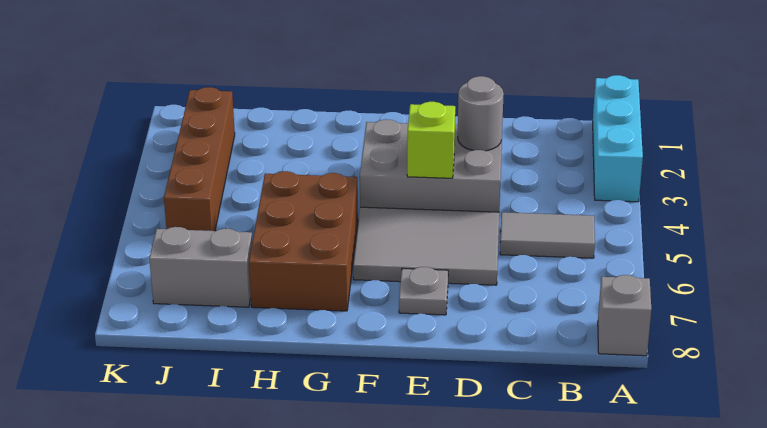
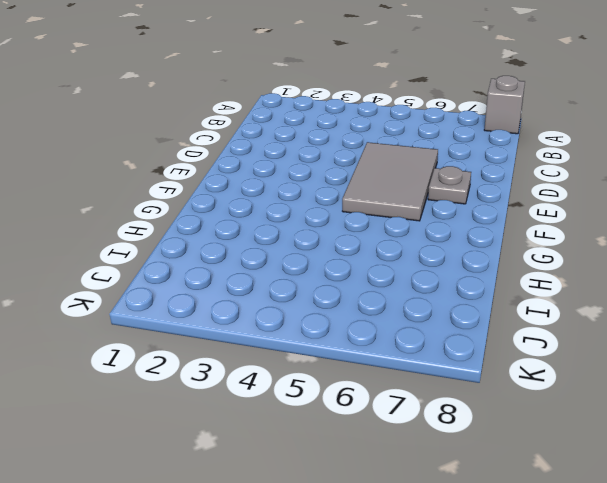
none -> cyan 1x3 brick [593,75,643,202]
none -> grey 1x2 tile [500,212,595,258]

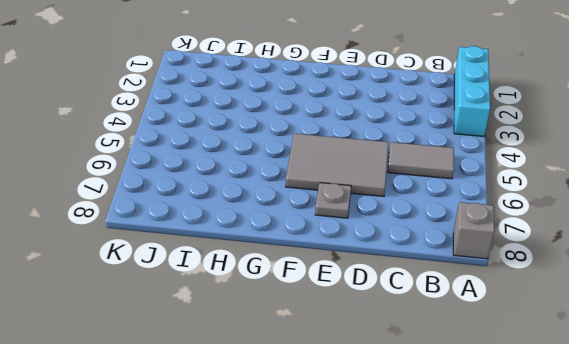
none -> grey 2x3 brick [360,119,502,212]
none -> brown 2x3 brick [249,171,358,311]

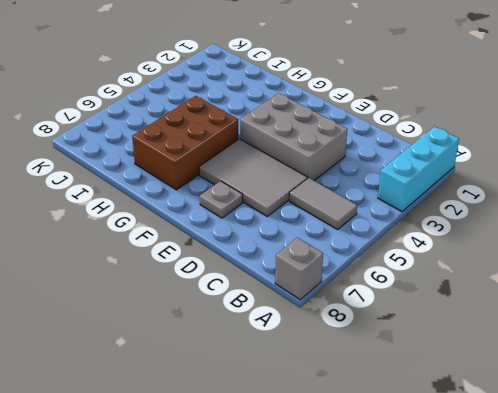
none -> grey 1x2 brick [149,227,252,307]
none -> brown 1x4 brick [164,87,235,231]

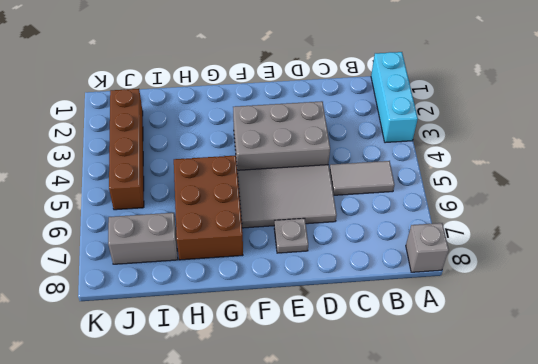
none -> grey 1x1 round brick [458,76,504,151]
none -> lime 1x1 brick [407,102,455,178]

